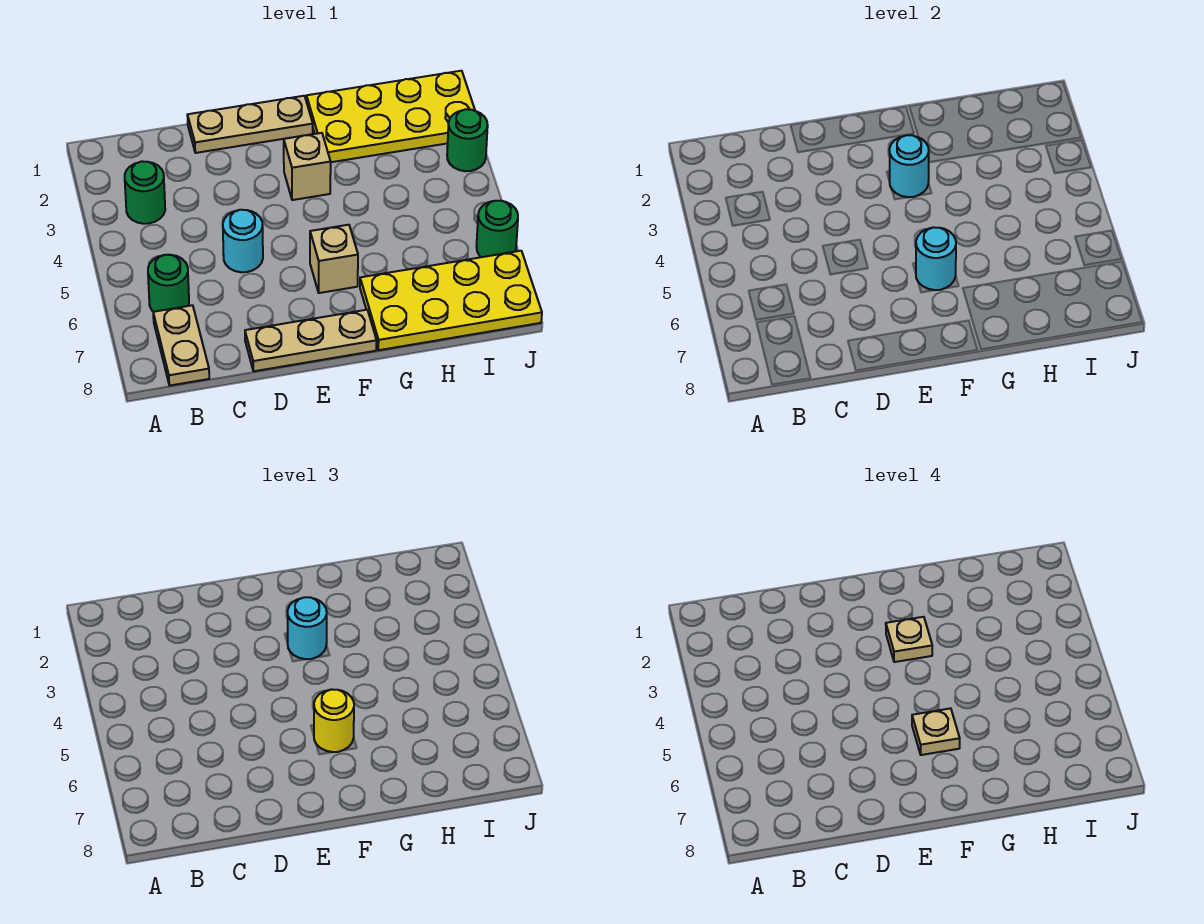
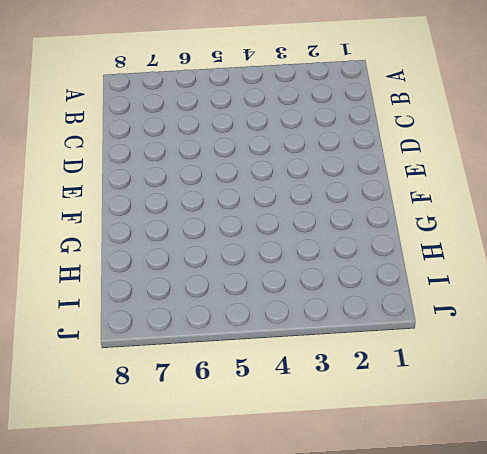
none -> green 1x1 round brick [125,161,165,224]
none -> green 1x1 round brick [148,255,189,312]
none -> tan 1x2 plate [153,305,209,385]

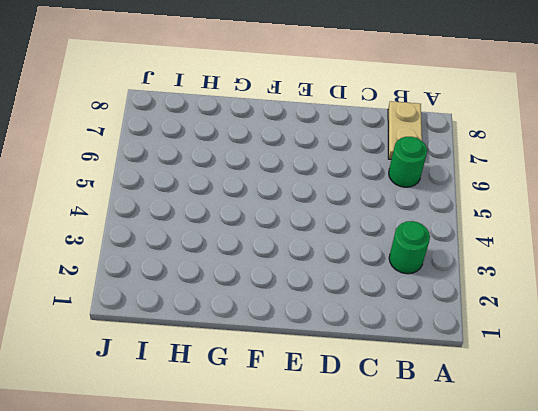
none -> tan 1x3 plate [187,96,313,153]
none -> cyan 1x1 round brick [223,210,263,272]
none -> tan 1x3 plate [245,310,377,371]

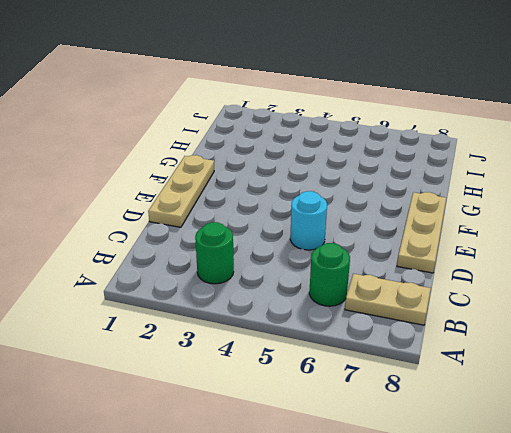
none -> tan 1x1 brick [284,133,331,200]
none -> tan 1x1 brick [310,225,358,293]
none -> yellow 2x4 plate [307,71,475,162]

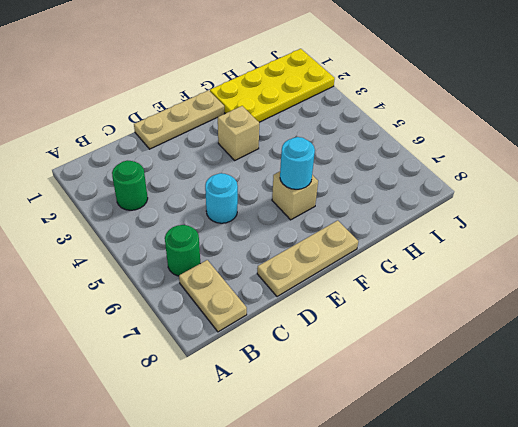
none -> yellow 2x4 plate [360,251,542,350]
none -> green 1x1 round brick [447,109,488,171]
none -> green 1x1 round brick [476,201,518,257]

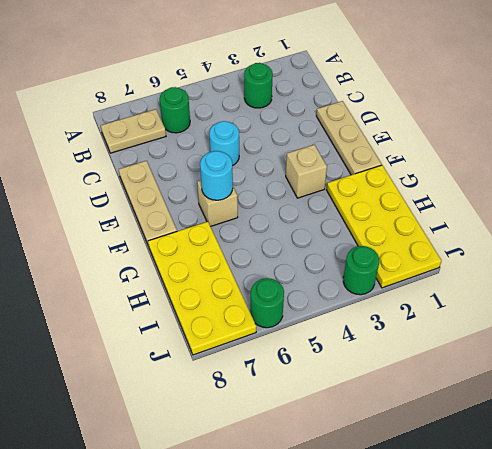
none -> cyan 1x1 round brick [889,135,929,197]
none -> cyan 1x1 round brick [287,597,327,659]
none -> yellow 1x1 round brick [314,689,354,752]

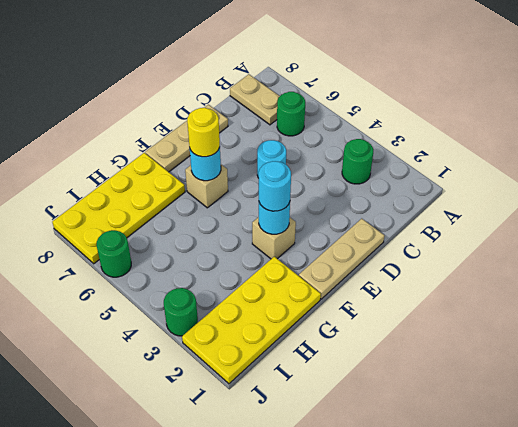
none -> tan 1x1 plate [886,617,932,662]
none -> tan 1x1 plate [912,708,960,755]

